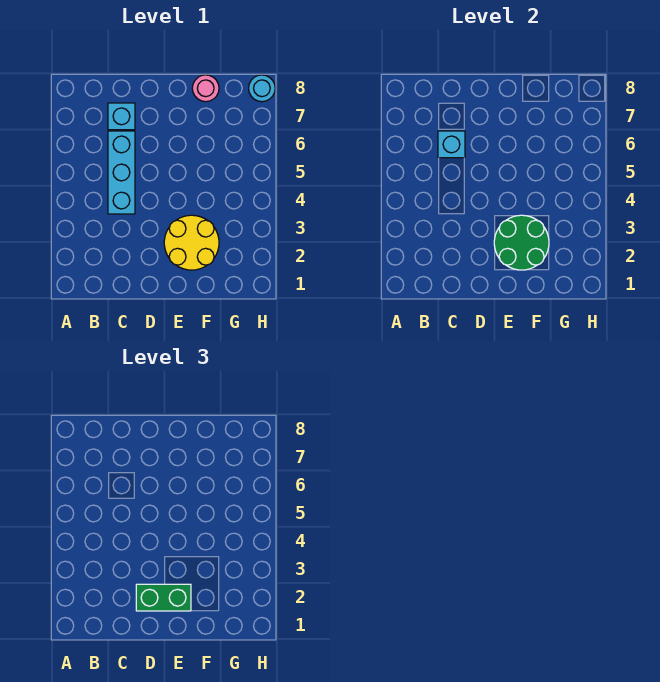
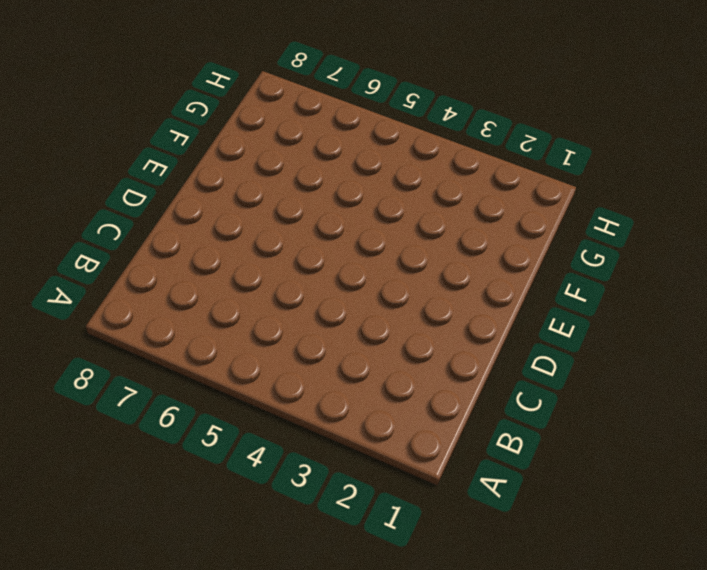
none -> cyan 1x3 brick [108,131,135,214]
none -> cyan 1x1 brick [108,103,135,130]

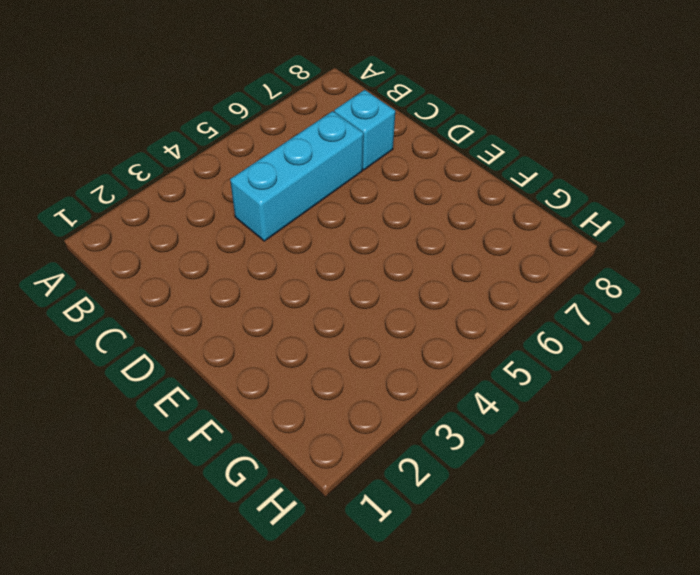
none -> yellow 2x2 round brick [164,215,219,270]
none -> pink 1x1 round brick [192,75,219,102]

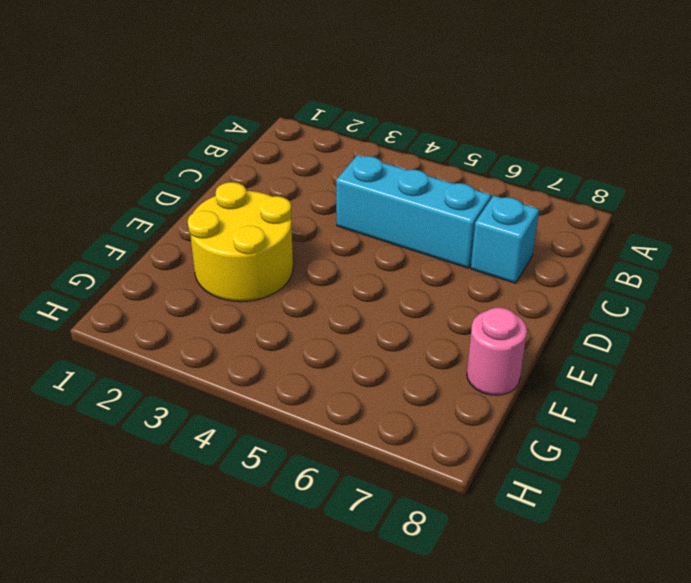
none -> cyan 1x1 round brick [249,75,275,102]
none -> cyan 1x1 brick [438,131,465,158]

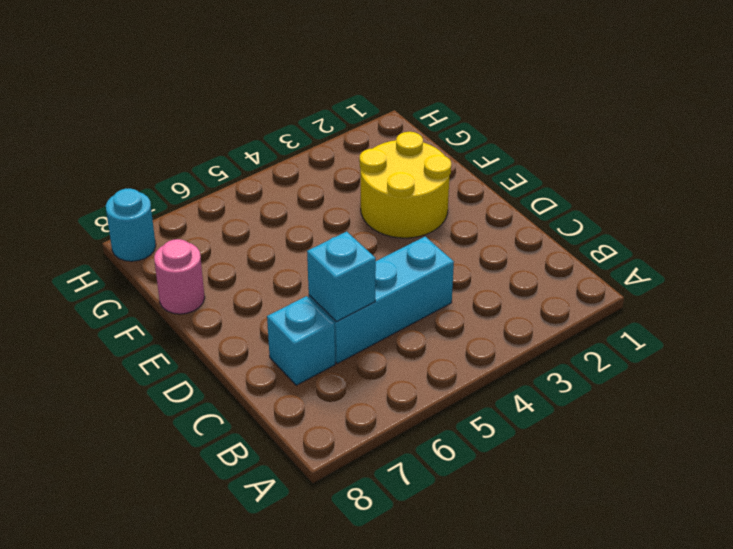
none -> green 2x2 round brick [494,215,549,270]
none -> green 1x2 brick [136,584,191,611]

